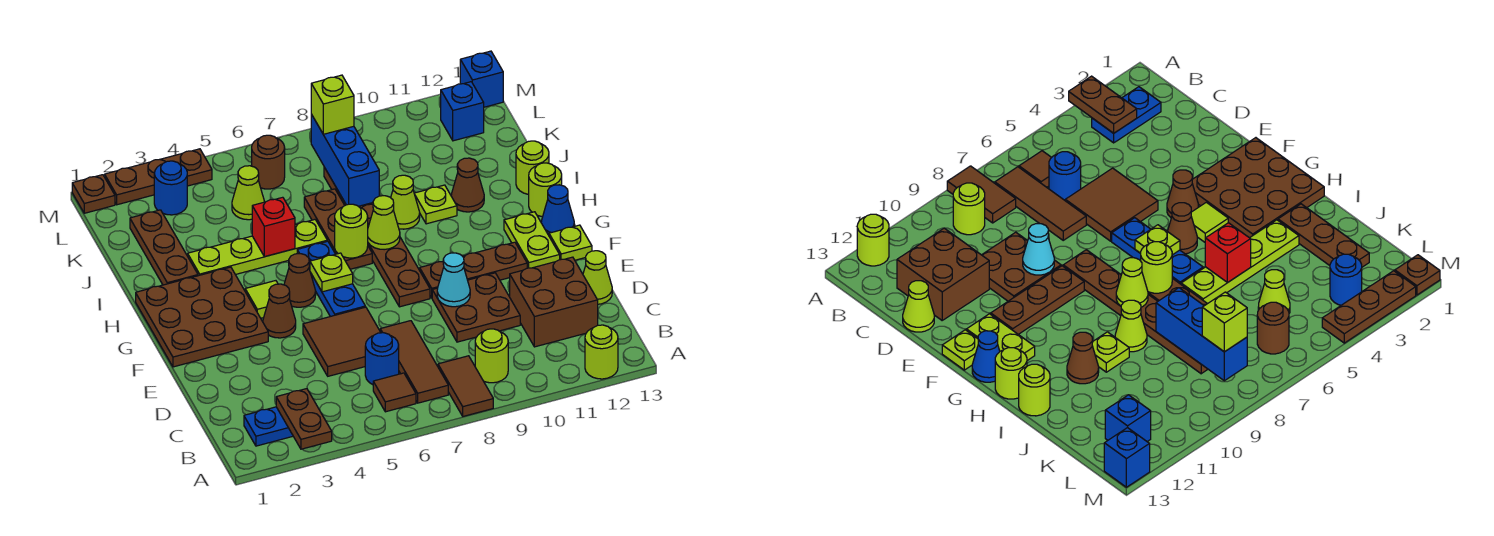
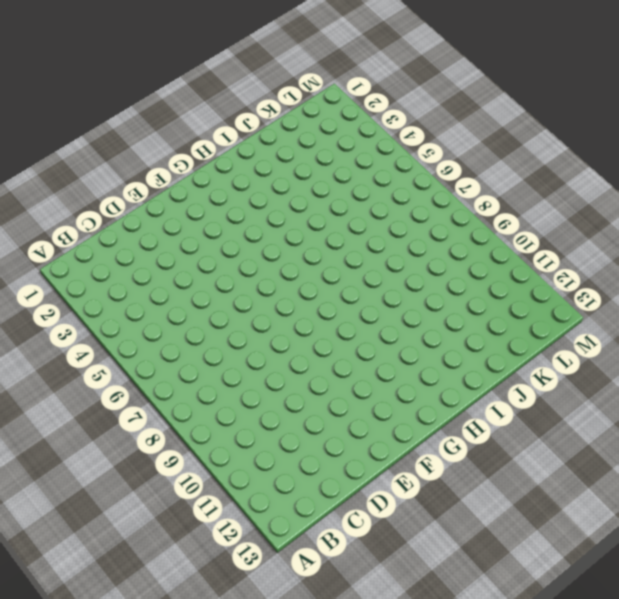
none -> brown 1x2 tile [438,356,493,416]
none -> lime 1x1 round brick [585,325,618,379]
none -> blue 1x2 plate [244,407,293,446]
none -> brown 1x1 tile [373,373,416,412]

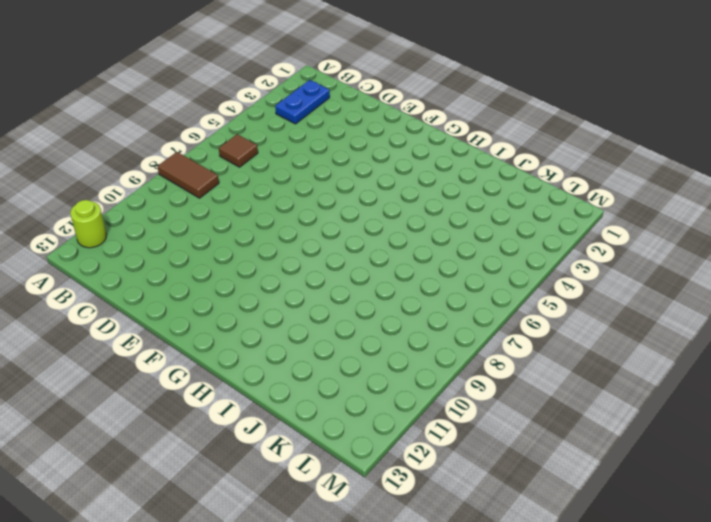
none -> brown 1x3 tile [380,321,448,403]
none -> lime 1x1 round brick [475,329,508,383]
none -> blue 1x1 round brick [365,333,399,385]
none -> brown 2x2 brick [510,257,598,347]

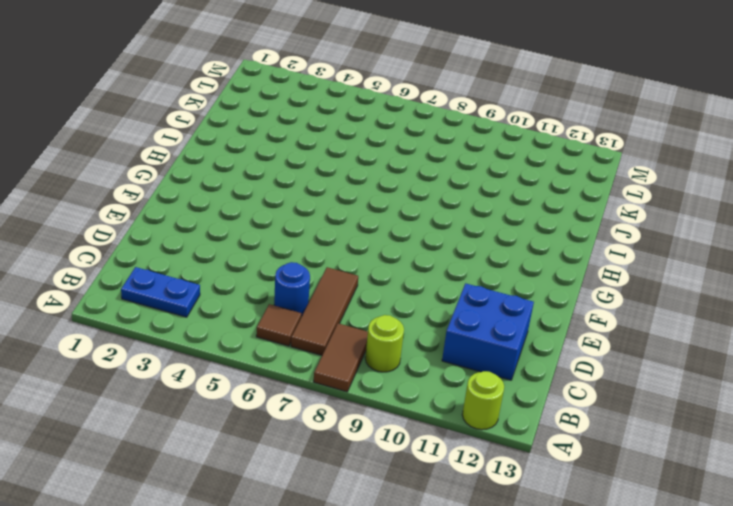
blue 2x2 brick [442,283,534,380] -> brown 2x2 brick [510,257,598,347]
none -> brown 2x2 tile [303,307,381,376]
none -> brown 2x2 plate [432,273,520,342]
none -> lime 1x1 cone [583,251,612,304]
none -> brown 3x3 plate [136,267,268,367]

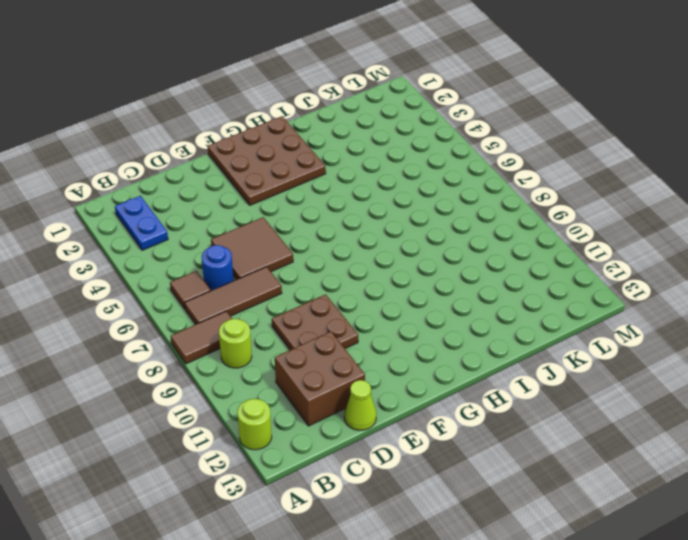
none -> brown 1x1 cone [263,284,296,338]
none -> blue 1x3 plate [297,241,365,317]
none -> brown 1x6 plate [324,167,430,307]
none -> brown 1x3 plate [420,242,527,298]

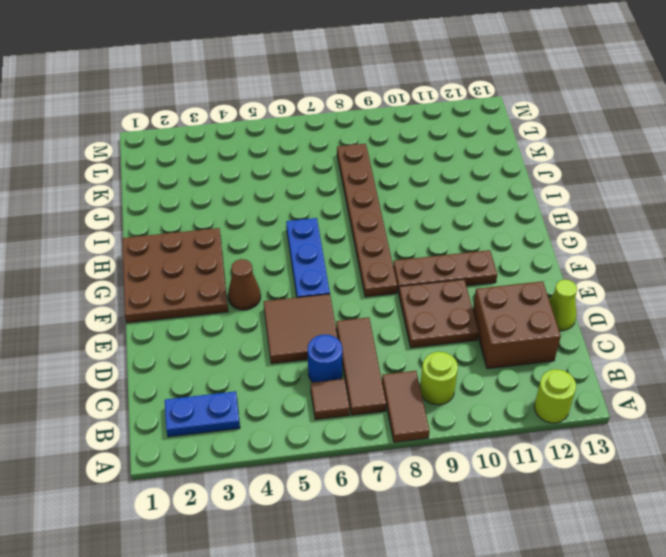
none -> lime 1x2 plate [504,212,560,268]
none -> lime 1x1 plate [549,225,592,260]
none -> lime 1x1 tile [245,281,278,318]
none -> brown 1x1 cone [284,254,316,307]

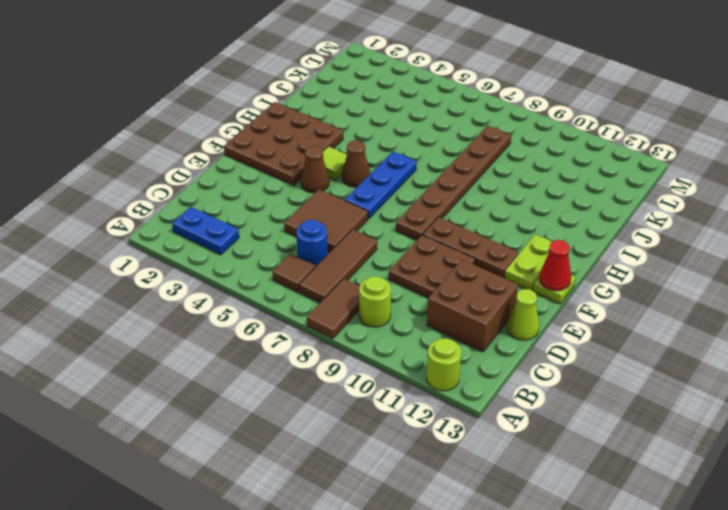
red 1x1 cone [540,240,571,291] -> none
none -> blue 1x1 cone [541,185,574,235]
none -> brown 1x3 plate [304,189,372,269]
none -> lime 1x1 round brick [529,163,562,217]
none -> brown 1x3 plate [130,210,198,285]

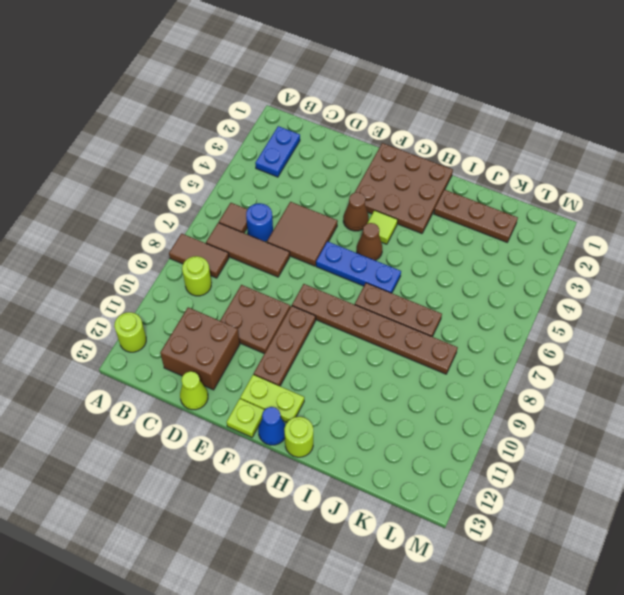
none -> lime 1x4 plate [188,220,327,276]
none -> lime 1x1 cone [391,175,420,229]
none -> lime 1x1 plate [414,185,457,224]
none -> brown 1x1 cone [451,158,484,212]

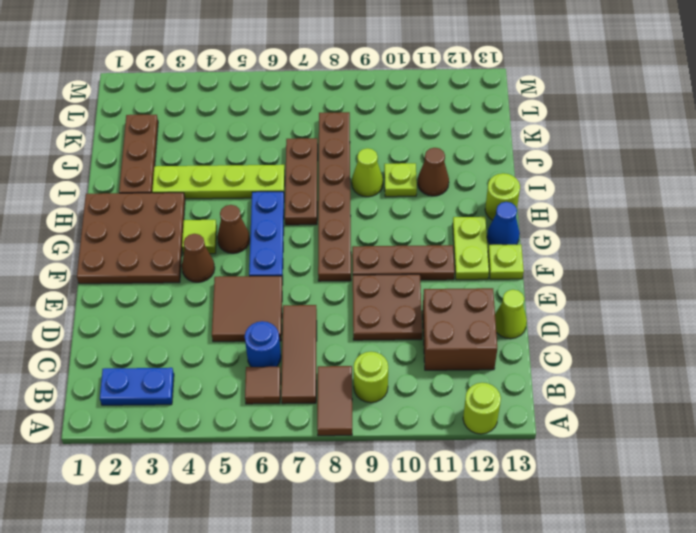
none -> lime 1x1 round brick [516,141,549,195]
none -> lime 1x1 cone [232,166,265,220]
none -> blue 1x1 round brick [154,161,187,215]
none -> brown 1x1 round brick [252,135,285,189]

